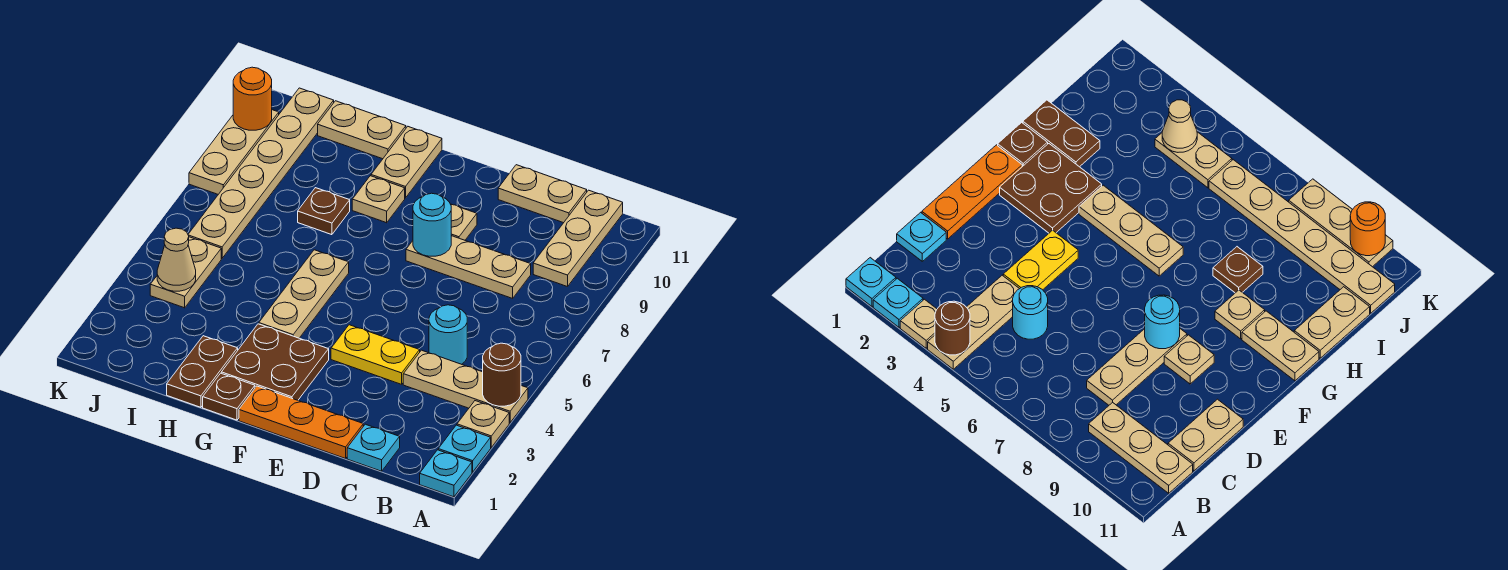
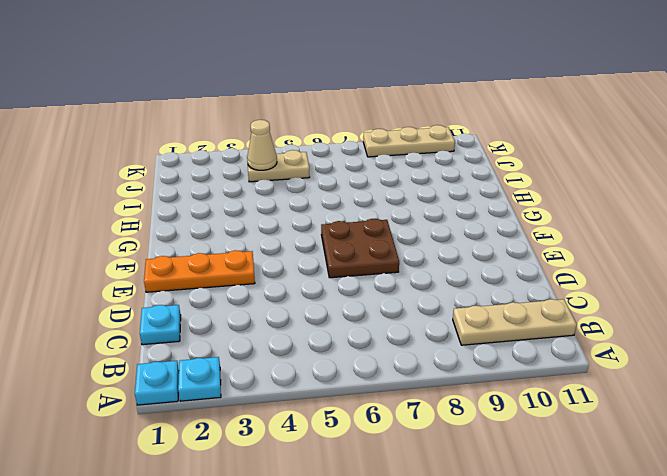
orange 1x3 plate [144,250,255,292] -> orange 1x3 plate turned to [239,386,363,459]
brown 2x2 plate [321,219,399,278] -> brown 2x2 plate moved to [221,324,329,400]
none -> tan 1x1 plate [457,401,509,447]
none -> tan 1x3 plate [403,350,528,423]
none -> cyan 1x1 round brick [429,305,467,364]

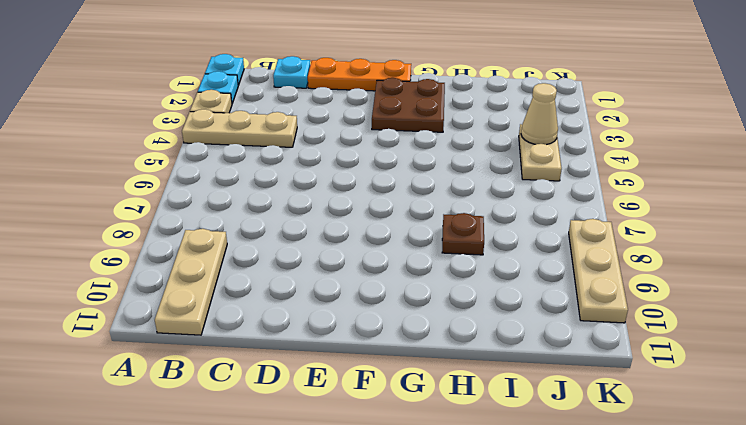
none -> cyan 1x1 round brick [429,305,467,364]
none -> tan 1x3 plate [406,236,531,298]
none -> tan 1x2 plate [498,165,587,223]

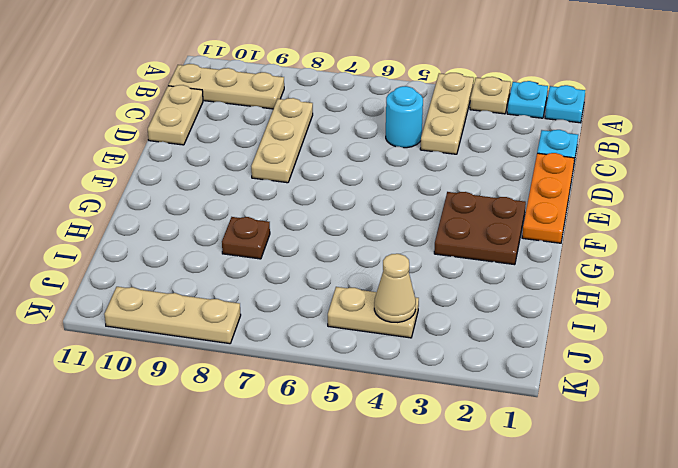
none -> yellow 1x2 plate [331,325,420,384]
none -> tan 1x1 plate [451,204,477,240]
none -> brown 1x1 plate [203,373,255,420]

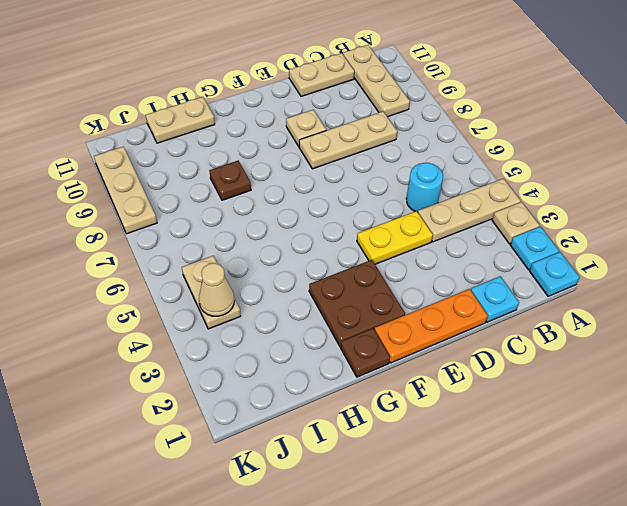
none -> tan 1x3 plate [259,250,349,338]
none -> tan 1x1 plate [352,176,405,223]
none -> tan 1x2 plate [371,127,442,198]

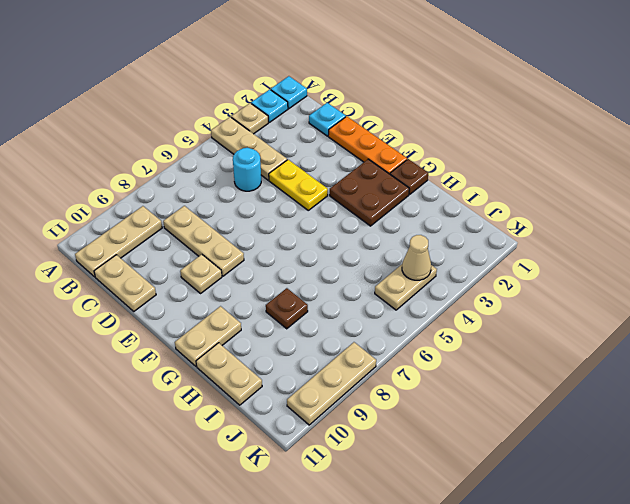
none -> tan 1x3 plate [259,250,349,338]
none -> tan 1x1 plate [352,176,405,223]
none -> brown 1x2 plate [167,336,238,407]

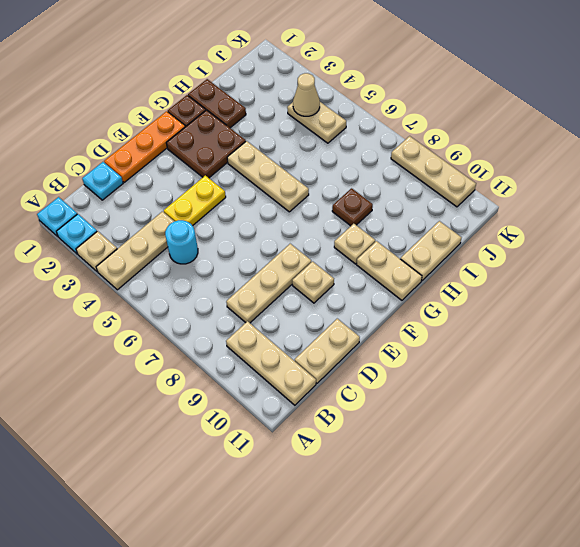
none -> tan 1x6 plate [188,88,334,258]
none -> brown 1x1 round brick [483,343,521,406]
none -> cyan 1x1 round brick [413,193,451,256]

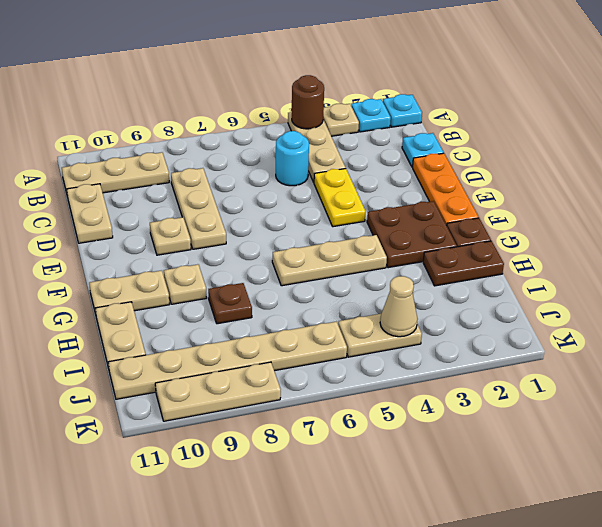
none -> cyan 1x1 round brick [413,193,451,256]
none -> orange 1x1 round brick [233,67,272,130]

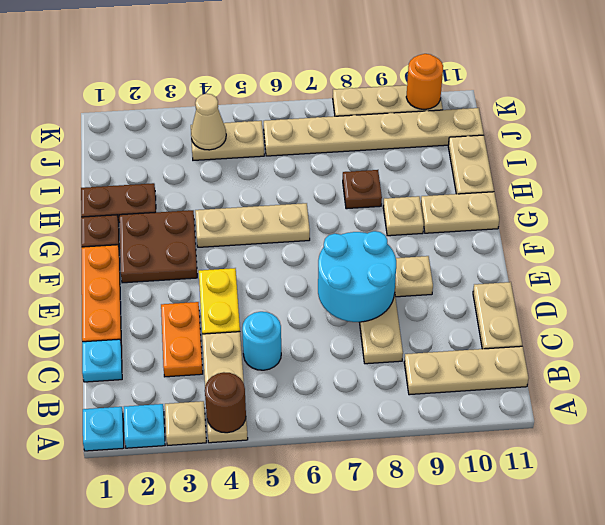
orange 1x2 plate [161,302,203,377] -> none
cyan 2x2 round brick [318,231,396,322] -> cyan 1x1 round brick [413,193,451,256]

